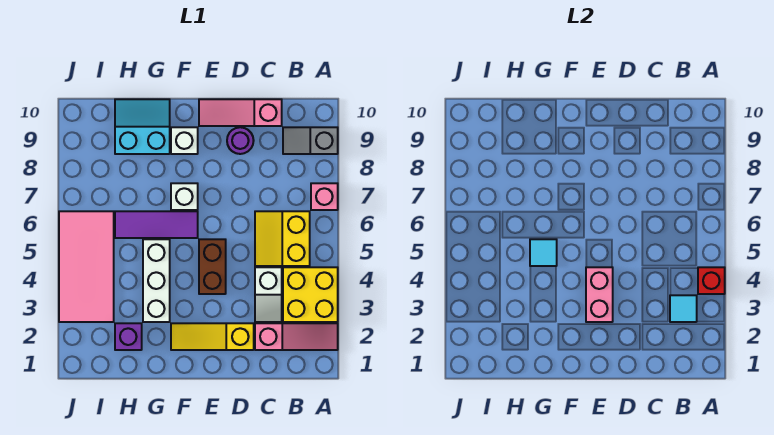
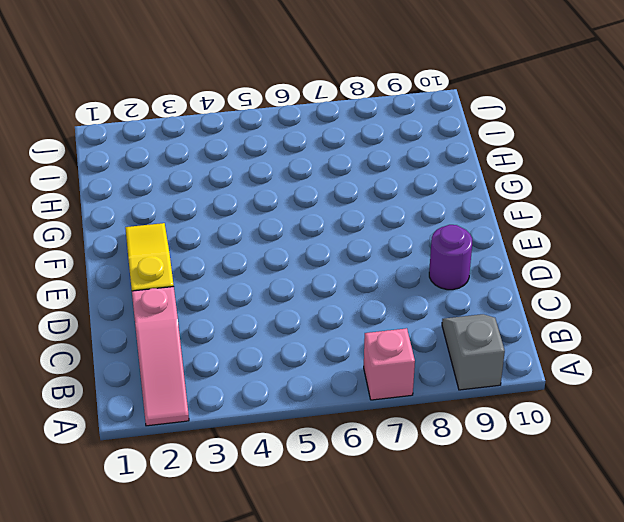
none -> yellow 2x2 brick [283,267,338,322]
none -> yellow 2x2 slope [255,211,310,266]
none -> white 1x2 slope [255,267,282,322]

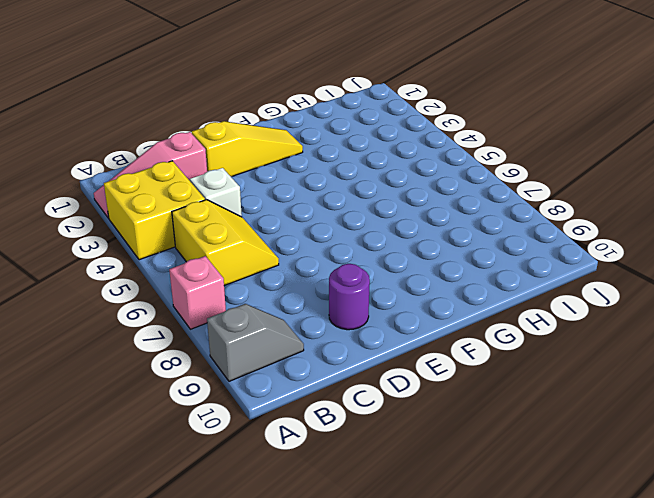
none -> pink 1x3 slope [199,99,282,126]
none -> brown 1x2 brick [199,239,226,294]
none -> purple 1x3 tile [115,211,198,238]

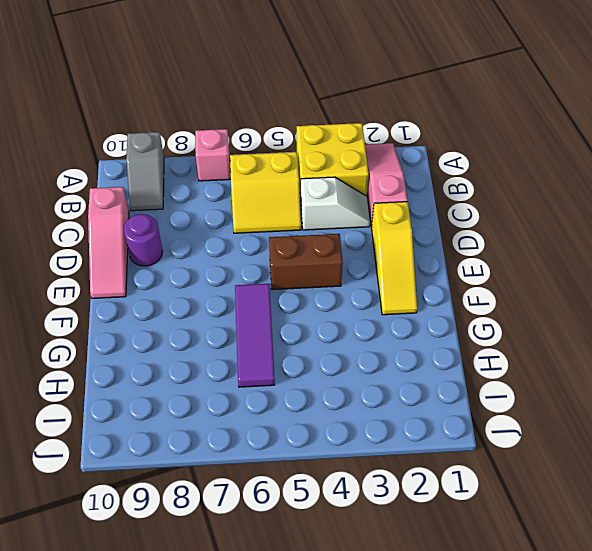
none -> white 1x1 brick [171,183,198,210]
none -> white 1x1 brick [171,127,198,154]
none -> white 1x3 brick [143,239,170,322]

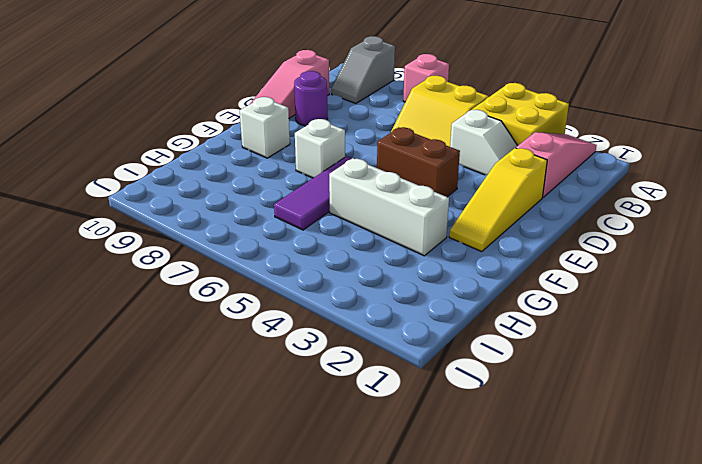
none -> cyan 2x2 slope [115,99,170,154]
none -> purple 1x1 brick [115,323,142,350]
none -> pink 2x4 tile [59,211,114,322]

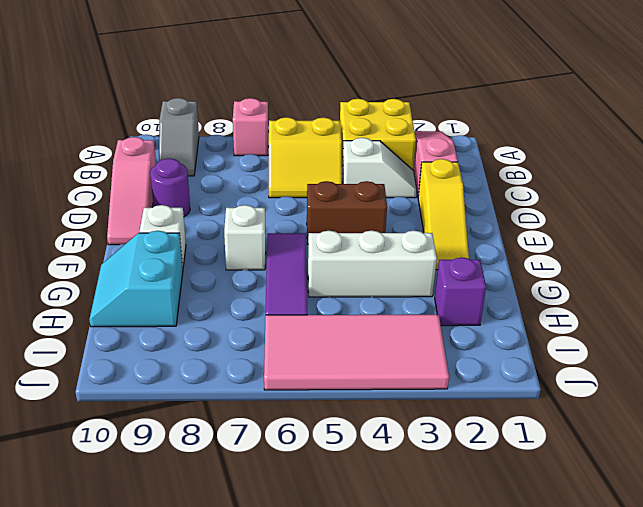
none -> red 1x1 brick [698,267,725,294]
none -> cyan 1x1 tile [670,295,697,322]
none -> pink 1x2 brick [586,267,613,322]

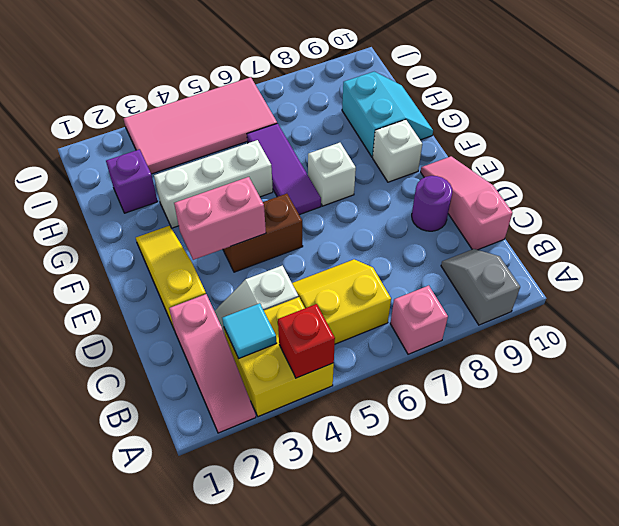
none -> cyan 1x1 tile [530,239,557,266]

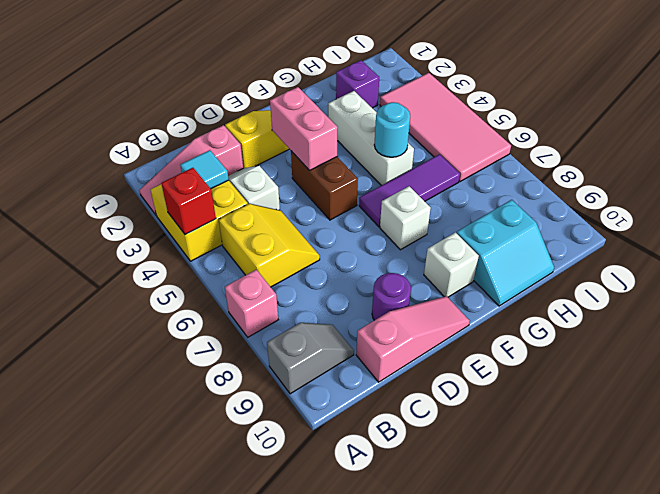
cyan 1x1 round brick [374,102,410,157] -> cyan 1x1 tile [530,239,557,266]

